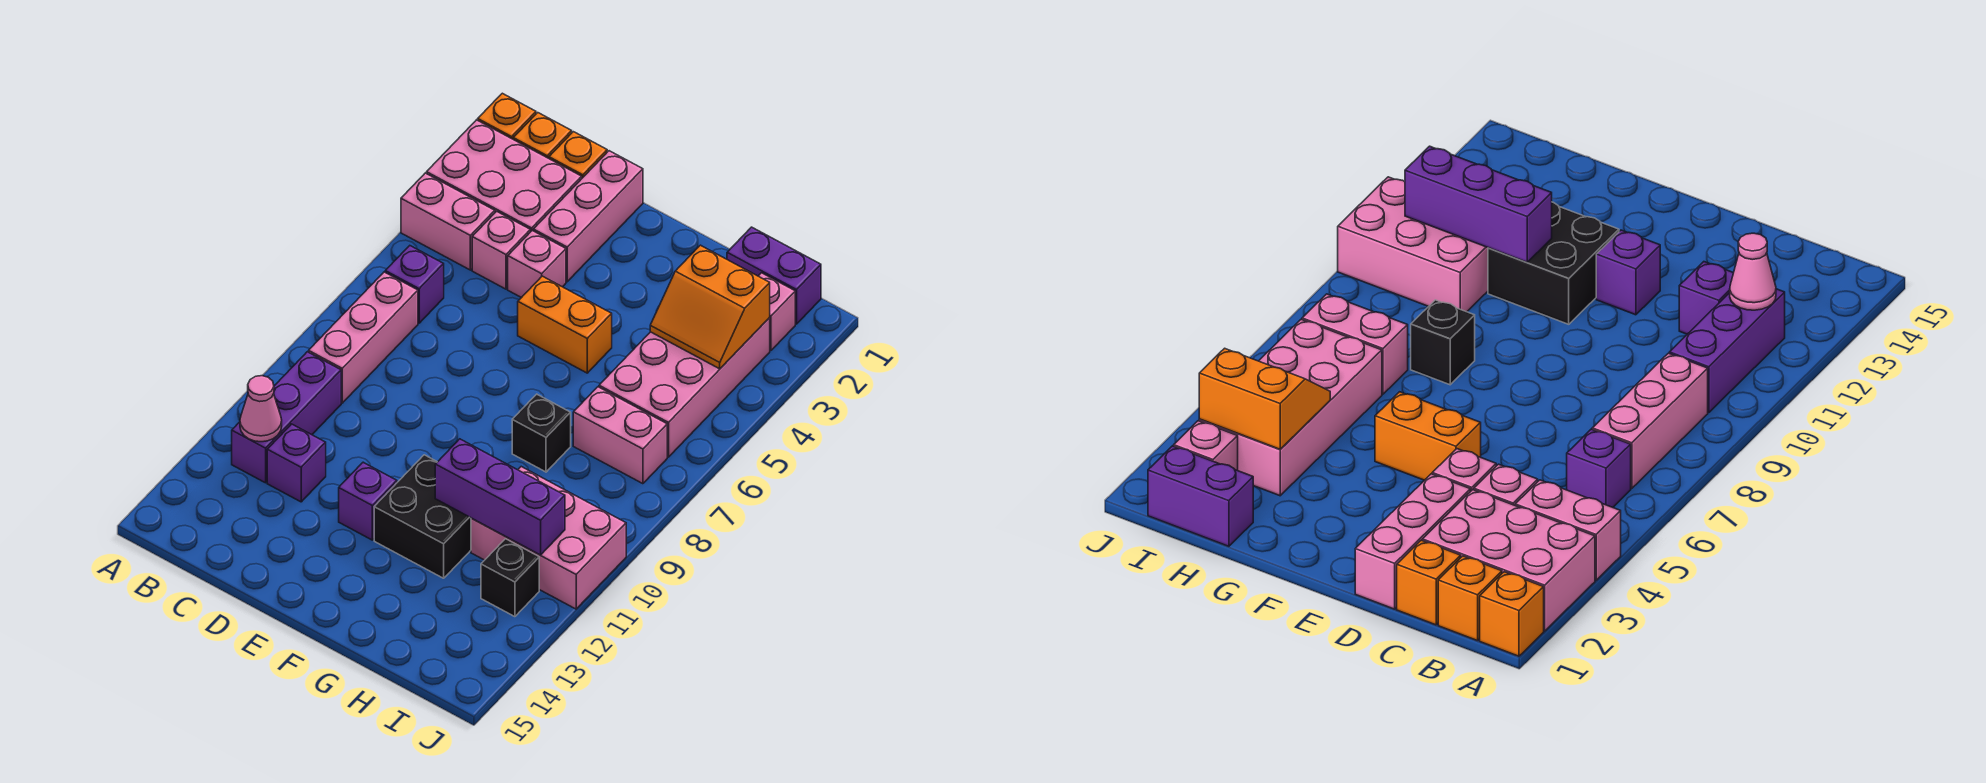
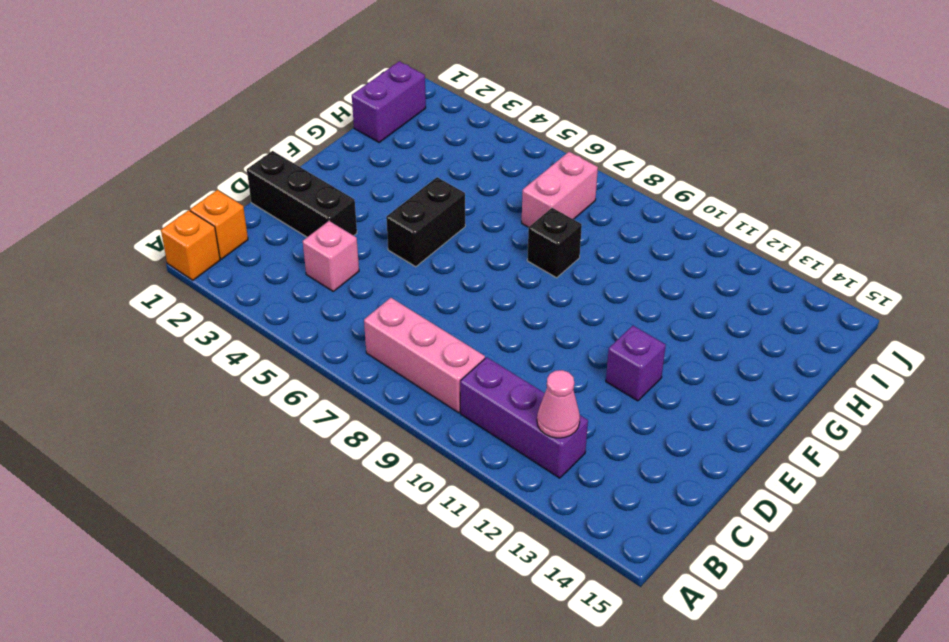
black 1x3 brick [247,151,357,237] -> pink 1x3 brick [533,151,643,282]
black 1x2 brick [386,177,465,267] -> orange 1x2 brick [518,276,612,373]
none -> pink 2x3 brick [427,120,582,232]
none -> pink 1x2 brick [401,173,495,270]
none -> purple 1x1 brick [385,246,444,323]

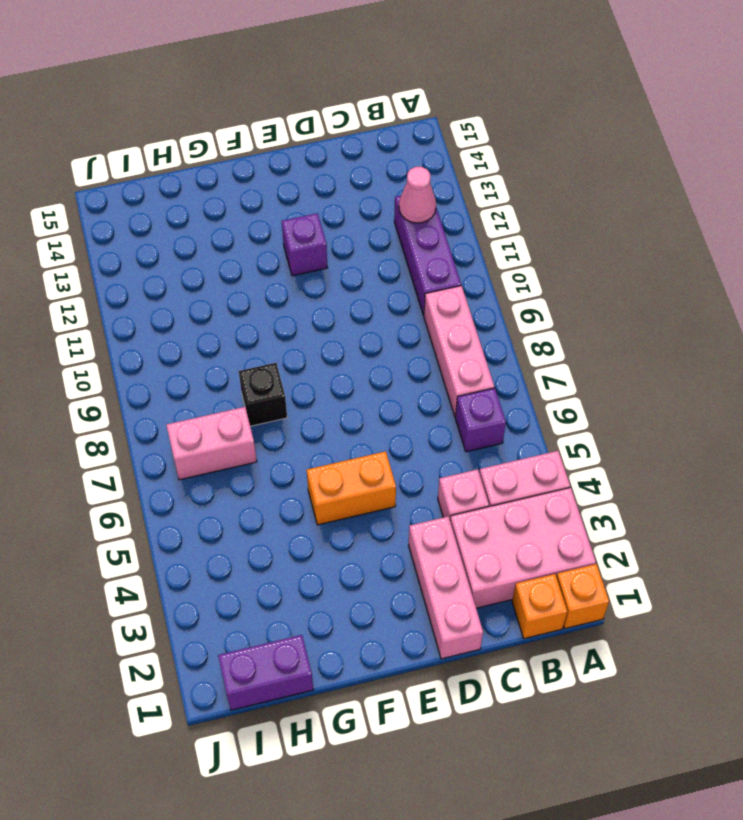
none -> orange 1x1 brick [549,132,607,178]
none -> purple 1x1 brick [267,424,326,502]
none -> pink 1x1 brick [508,231,566,298]

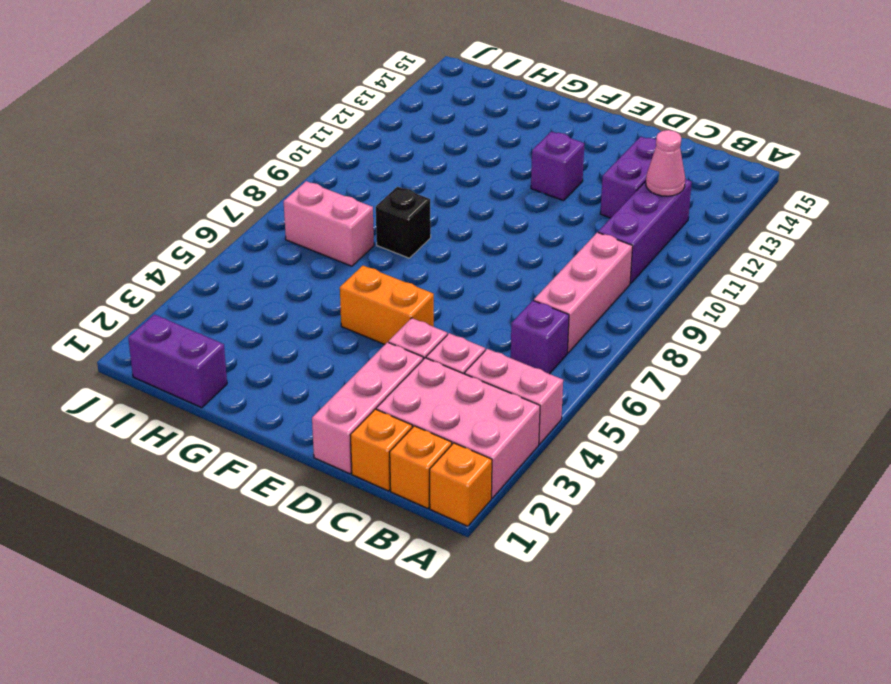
purple 1x2 brick [600,137,656,218] -> purple 1x1 brick [267,424,326,502]
none -> black 2x2 brick [374,455,471,578]
none -> pink 2x4 brick [599,318,770,457]
none -> pink 2x3 brick [471,467,626,609]

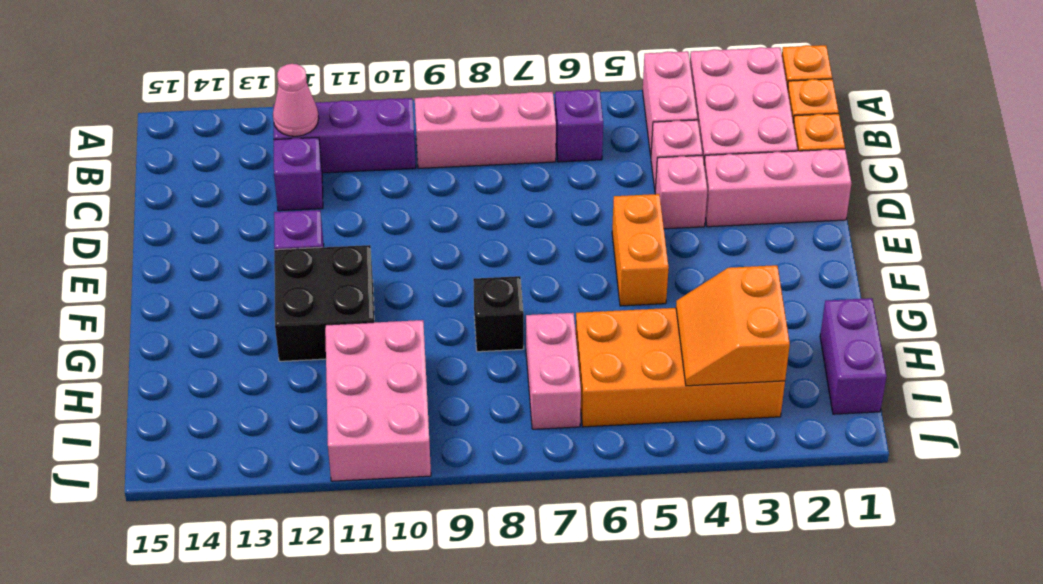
orange 2x4 brick [576,308,785,427] -> pink 2x4 brick [599,318,770,457]
none -> pink 1x1 brick [759,273,795,351]
none -> black 1x1 brick [481,539,539,617]
none -> purple 1x3 brick [435,439,565,555]

